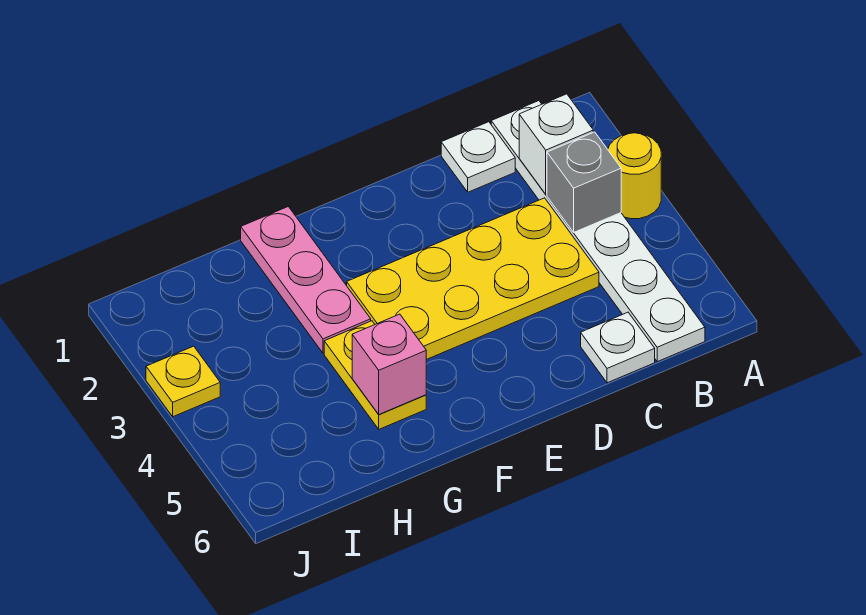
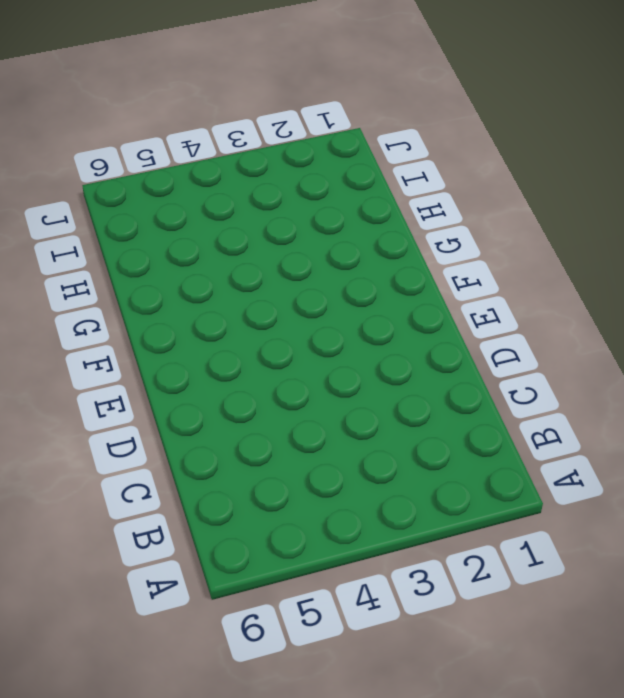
none -> yellow 1x1 round brick [608,133,661,219]
none -> white 1x6 plate [491,101,705,362]

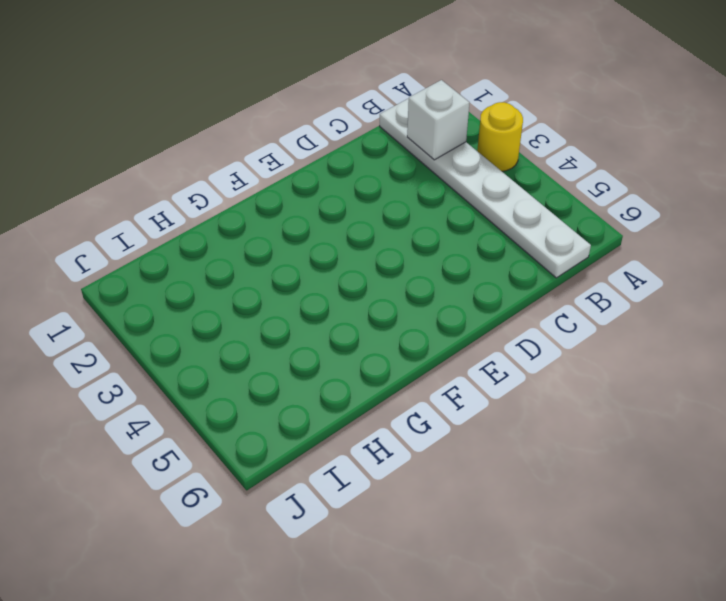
none -> white 1x1 plate [441,122,515,192]
none -> yellow 2x4 plate [347,198,599,360]

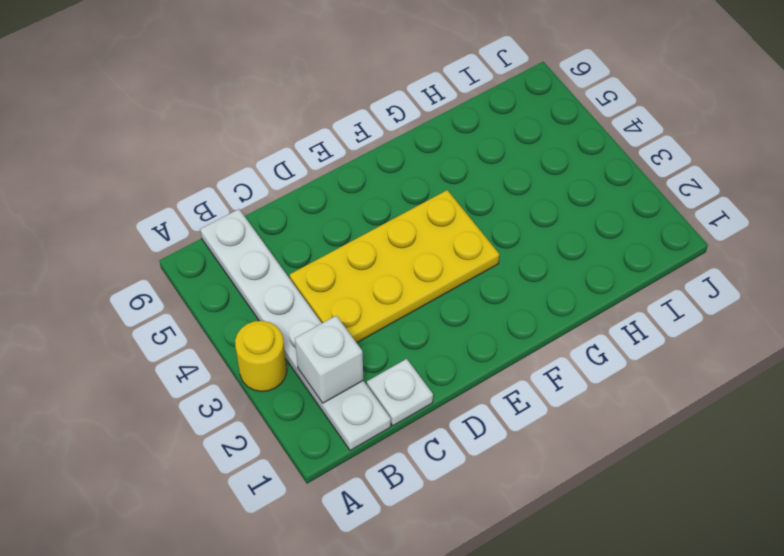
none -> white 1x1 plate [581,312,655,383]
none -> pink 1x3 plate [241,207,371,353]

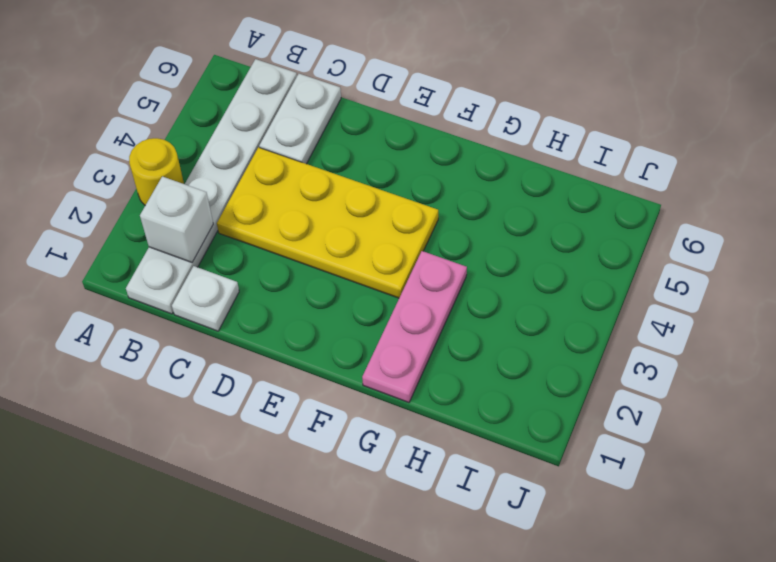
white 1x2 plate [259,74,341,164] -> white 1x1 plate [581,312,655,383]
none -> yellow 1x2 plate [324,321,426,429]
none -> yellow 1x1 plate [146,346,220,417]

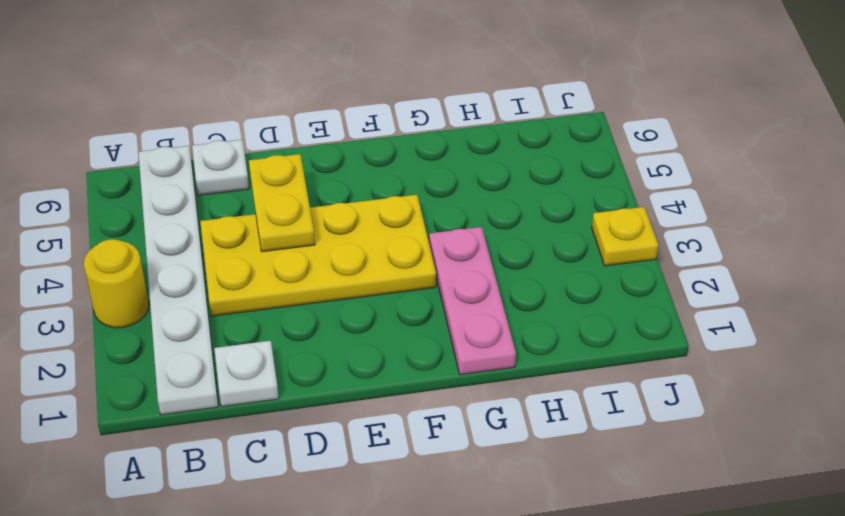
yellow 1x2 plate [249,154,315,252] -> yellow 1x2 plate moved to [324,321,426,429]
none -> white 1x1 brick [519,94,593,194]
none -> grey 1x1 brick [547,132,621,232]

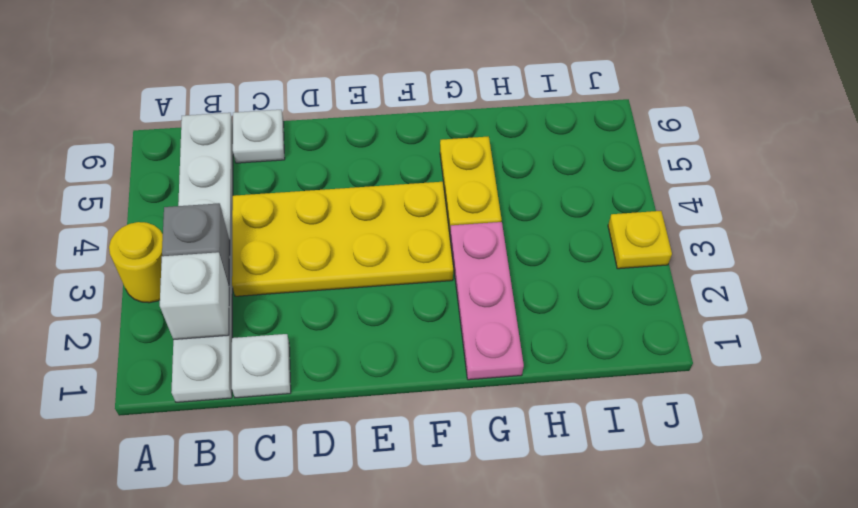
none -> pink 1x1 brick [352,314,426,414]

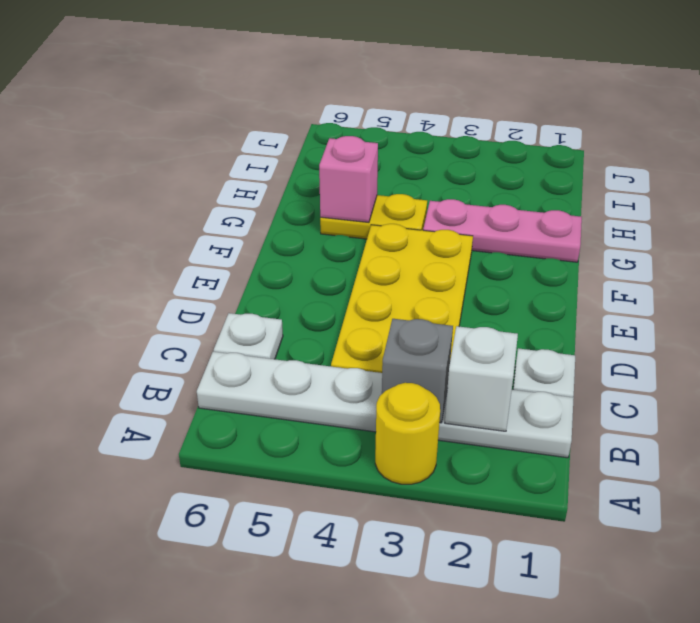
none -> yellow 1x1 plate [146,346,220,417]

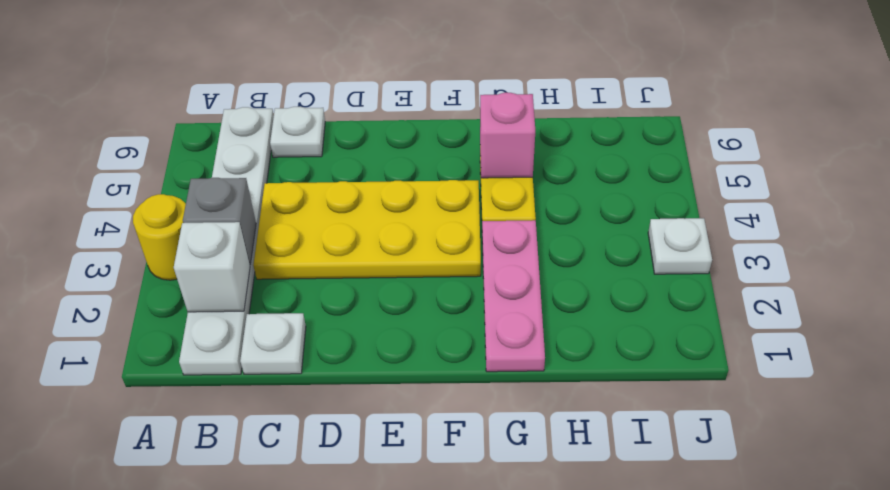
white 1x1 plate [648,218,712,274] -> yellow 1x1 plate [146,346,220,417]

